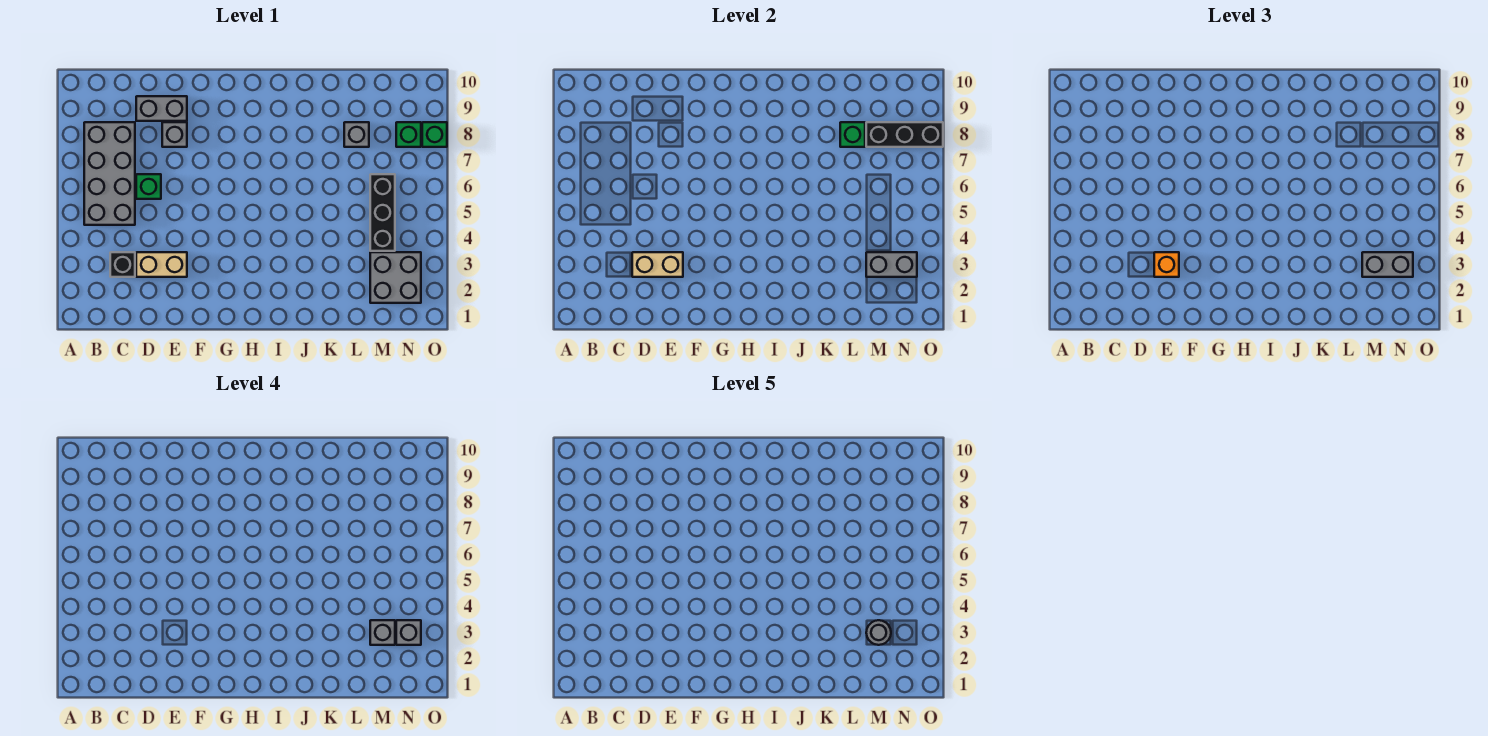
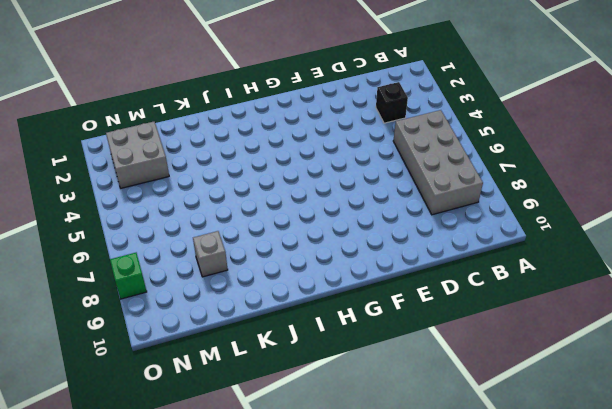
none -> tan 1x2 brick [136,252,187,277]
none -> green 1x1 brick [136,174,161,199]
none -> grey 1x2 brick [136,96,187,121]

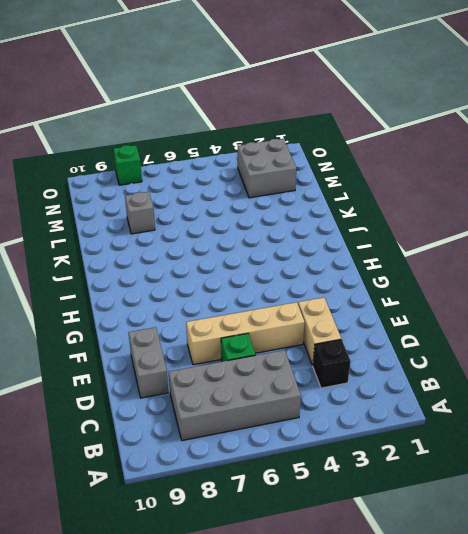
tan 1x4 brick [186,302,305,365] -> none
none -> grey 1x1 brick [162,122,187,147]
none -> black 1x3 brick [370,174,395,251]
none -> green 1x1 brick [396,122,421,147]

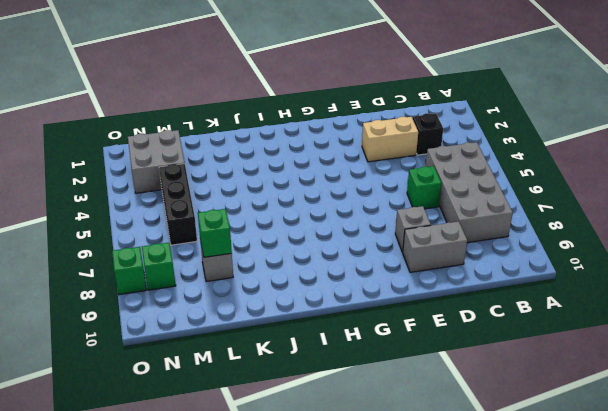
none -> tan 1x2 brick [632,252,683,277]
none -> grey 1x2 brick [866,252,917,277]
none -> black 1x3 brick [866,122,943,147]

